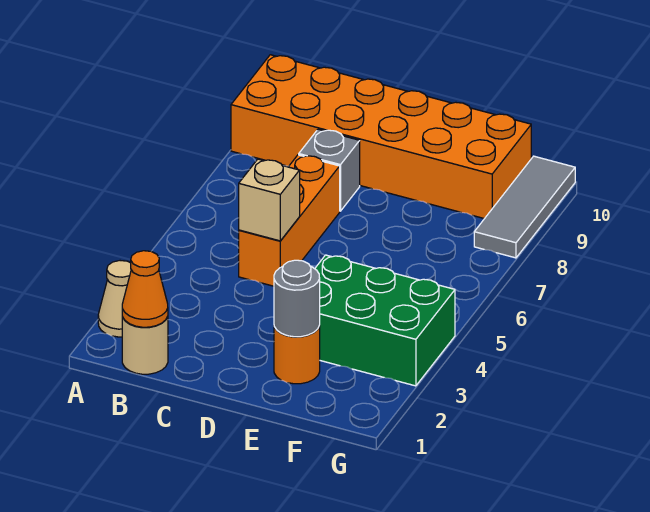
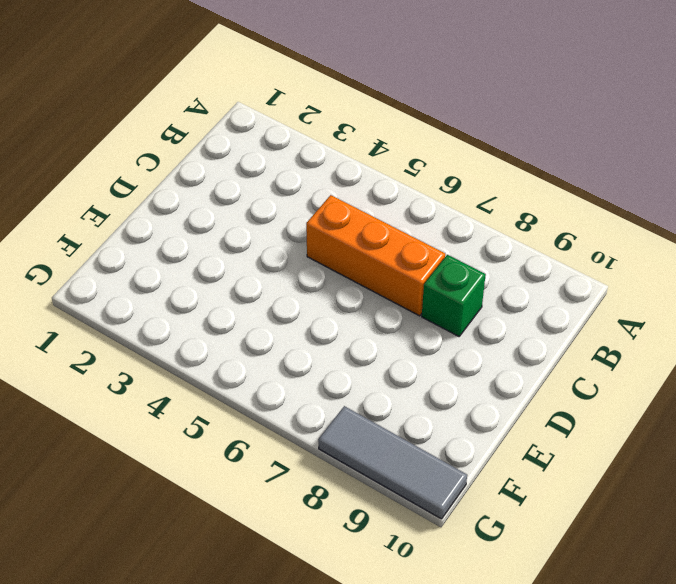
green 1x1 brick [422,255,486,336] -> grey 1x1 brick [299,129,360,211]
none -> tan 1x1 cone [98,261,131,337]
none -> orange 2x6 brick [231,55,531,219]

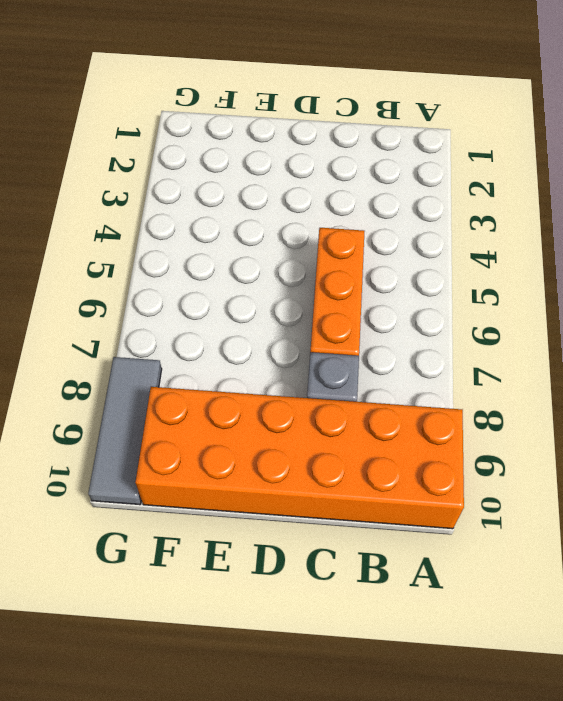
none -> tan 1x1 cone [98,261,131,337]
none -> tan 1x1 round brick [122,316,168,374]

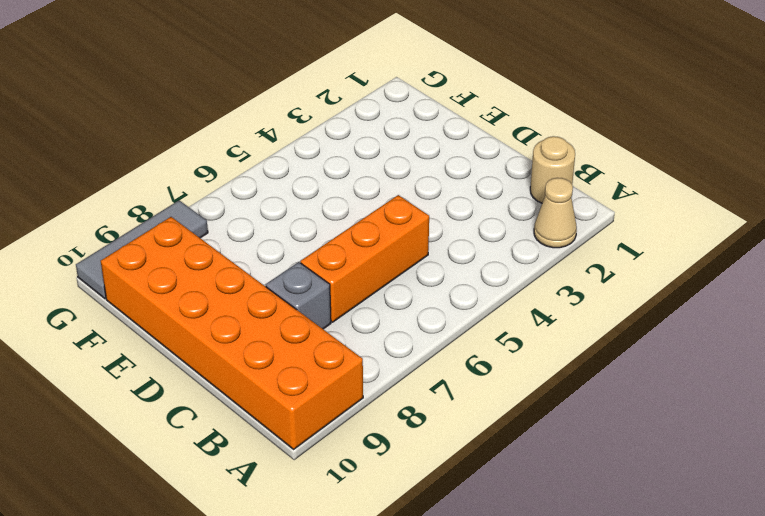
none -> orange 1x1 round brick [274,325,320,384]
none -> green 2x3 brick [315,255,455,386]

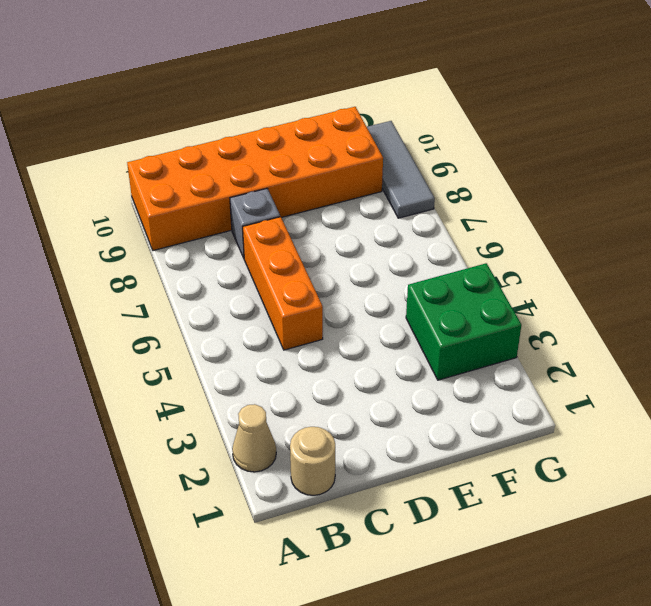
green 2x2 brick [406,263,521,380] -> green 2x3 brick [315,255,455,386]
none -> orange 1x1 round brick [274,325,320,384]
none -> orange 1x1 cone [122,251,168,327]

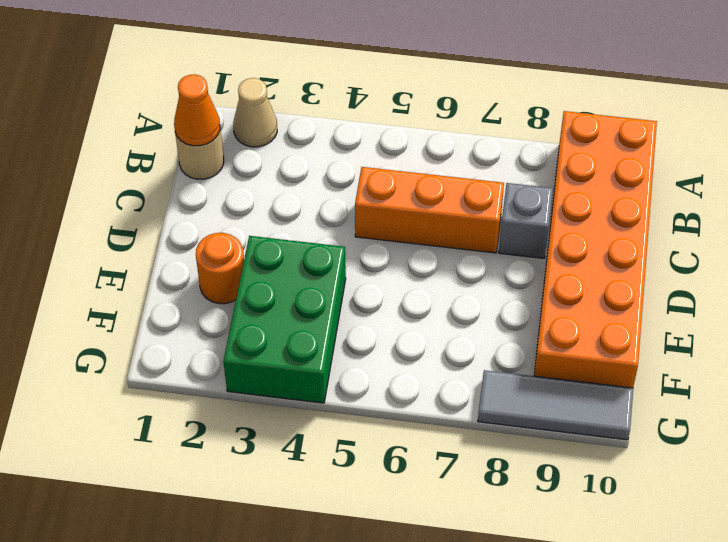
none -> tan 1x1 brick [239,159,300,241]
none -> grey 1x1 round brick [274,260,320,337]

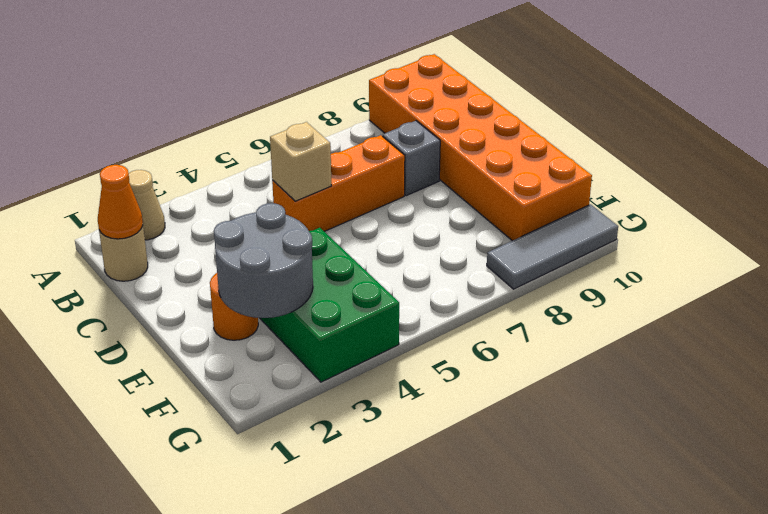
grey 2x2 round brick [214,203,313,318] -> grey 1x1 round brick [274,260,320,337]

